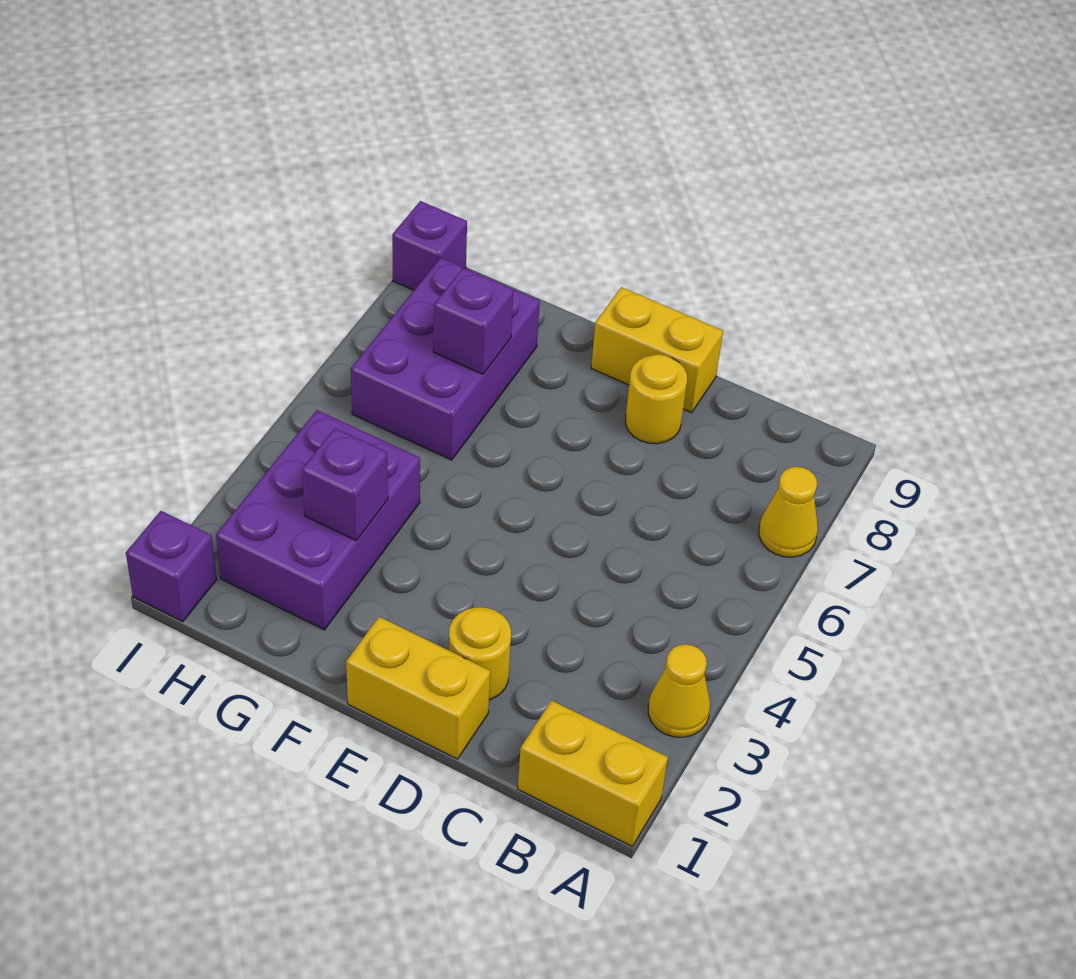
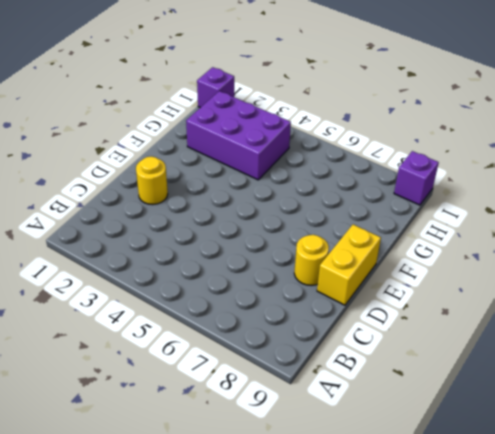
none -> yellow 1x2 brick [518,701,668,846]
none -> yellow 1x1 cone [648,644,710,737]
none -> yellow 1x1 cone [759,467,818,557]

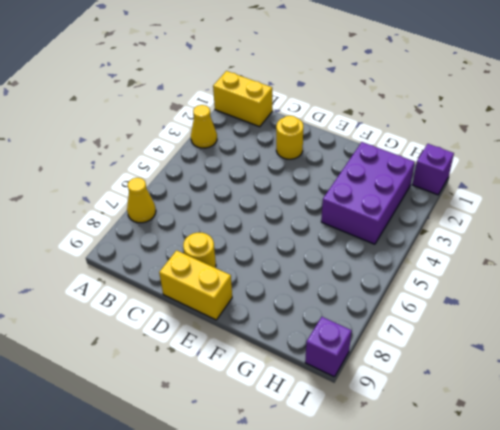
none -> yellow 1x2 brick [346,617,490,759]
none -> purple 2x3 brick [351,258,540,460]
none -> purple 1x1 brick [302,428,388,541]

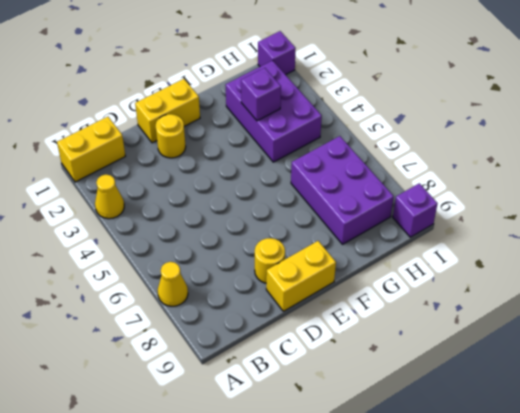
none -> purple 1x1 brick [433,268,514,374]

